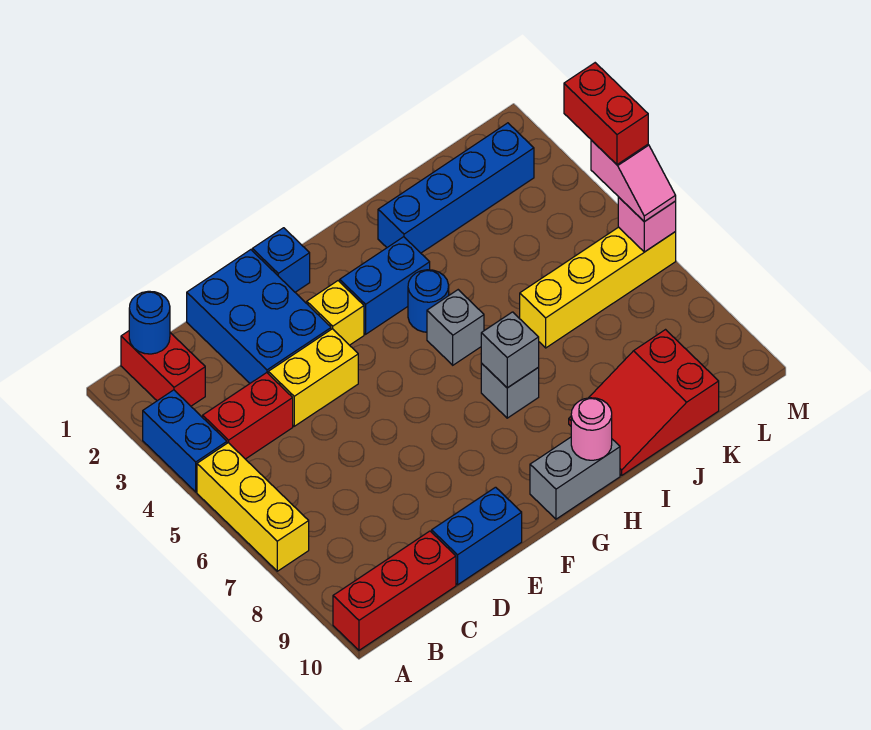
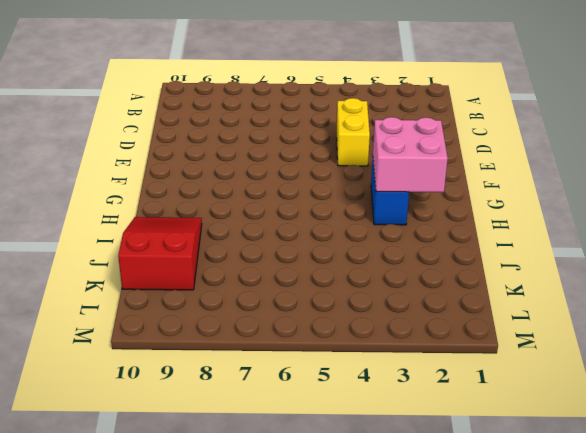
pink 2x2 brick [373,117,448,192] -> none
none -> blue 1x2 brick [143,390,227,492]
none -> yellow 1x3 brick [197,443,309,571]
none -> red 1x3 brick [333,531,456,650]

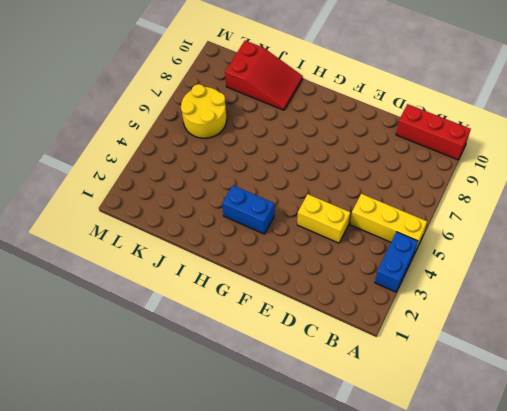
yellow 1x3 brick [350,194,427,251] -> yellow 1x3 brick turned to [197,443,309,571]
yellow 2x2 round brick [181,84,227,138] -> yellow 1x4 brick [520,227,676,348]
none -> red 1x2 brick [121,331,205,406]
none -> red 1x2 brick [203,373,293,459]
none -> blue 2x3 brick [187,250,331,383]

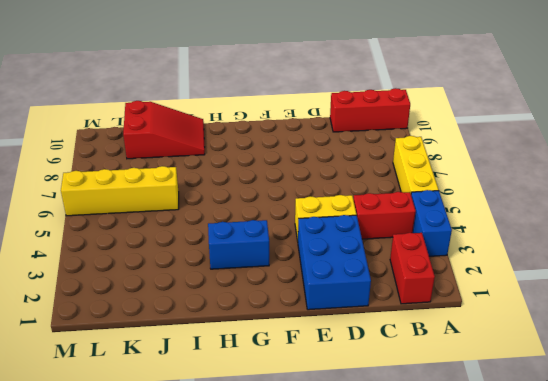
none -> blue 1x2 brick [432,487,522,585]
none -> blue 1x1 brick [252,228,310,292]
none -> yellow 1x1 brick [307,281,364,345]

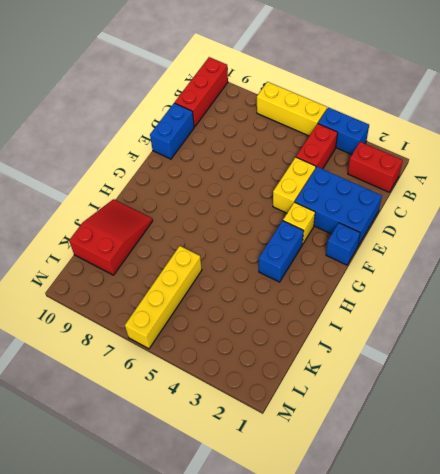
none -> grey 1x2 brick [530,437,620,519]
none -> blue 1x1 round brick [408,270,449,332]
none -> grey 1x1 brick [427,290,484,365]

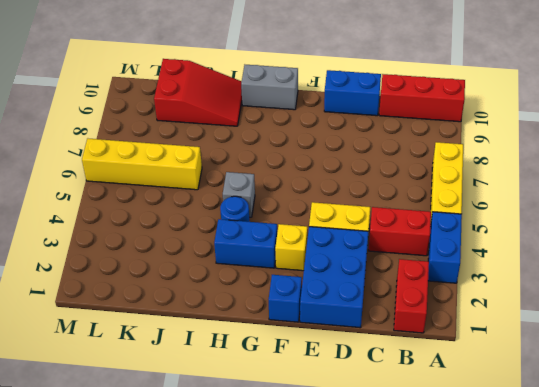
none -> grey 1x1 brick [481,363,539,418]
none -> blue 1x4 brick [378,123,534,253]
none -> blue 1x1 round brick [129,291,170,354]

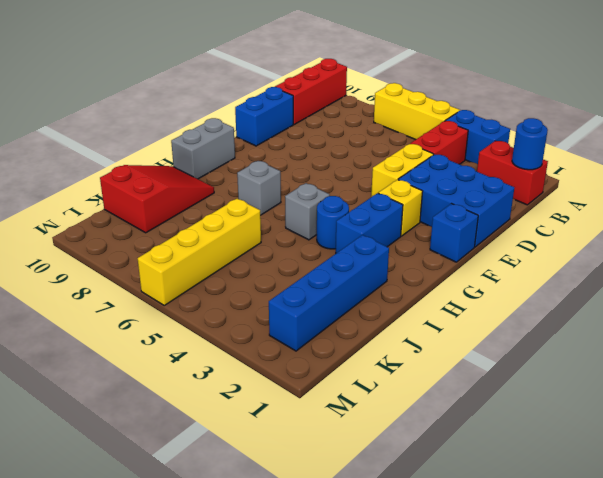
none -> grey 1x1 brick [481,312,539,388]
none -> pink 1x1 round brick [571,398,612,460]
none -> pink 1x1 brick [618,197,676,252]

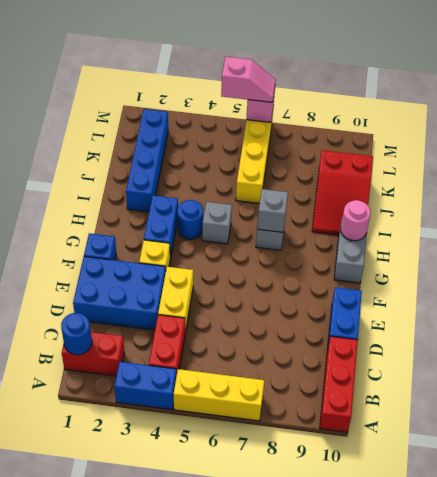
none -> red 1x2 brick [564,63,648,165]

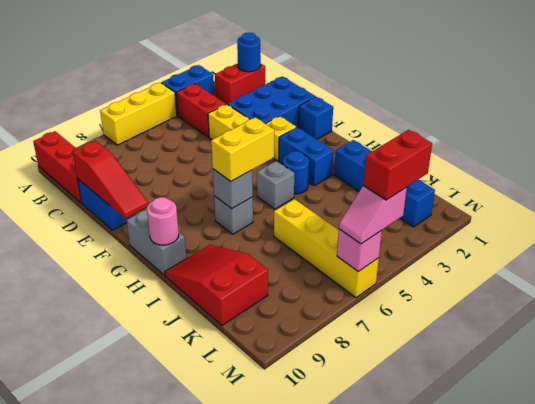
red 1x3 slope [73,141,148,219] -> none
yellow 1x2 brick [211,117,274,181] -> none

